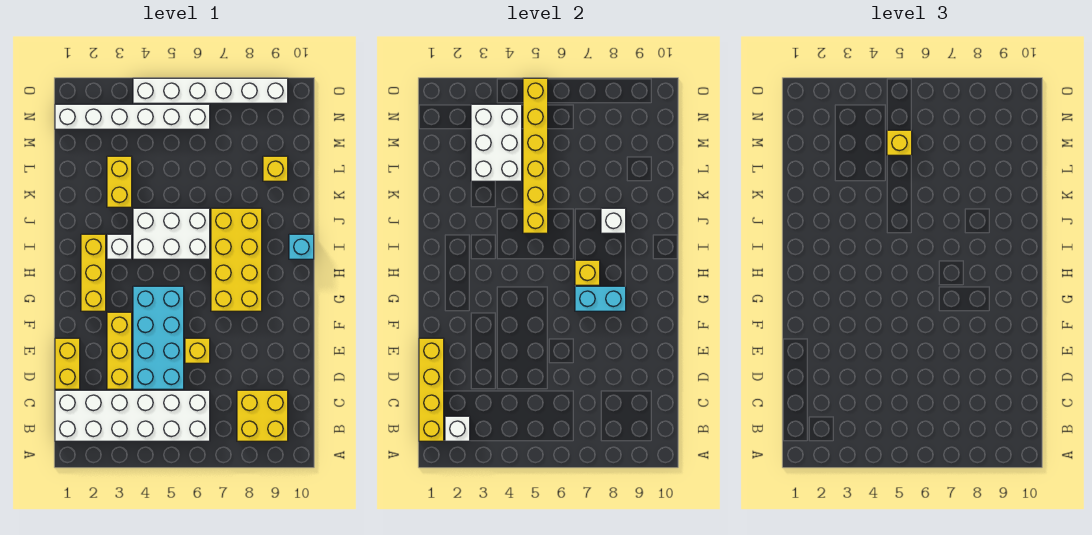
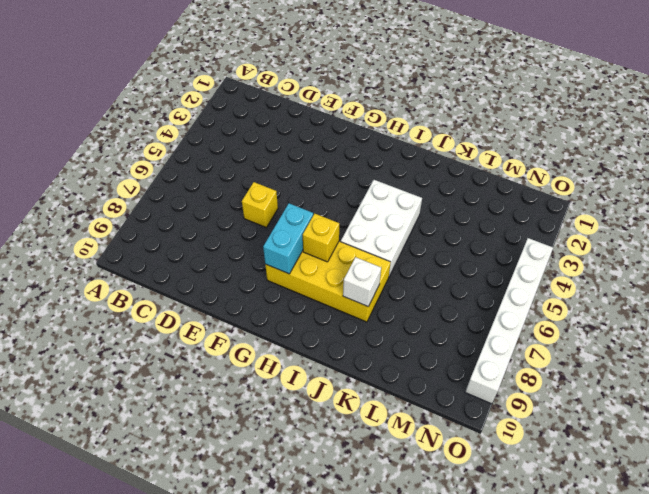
none -> white 2x6 brick [55,390,210,441]
none -> yellow 2x2 brick [237,390,288,441]
none -> yellow 1x2 brick [55,338,80,389]

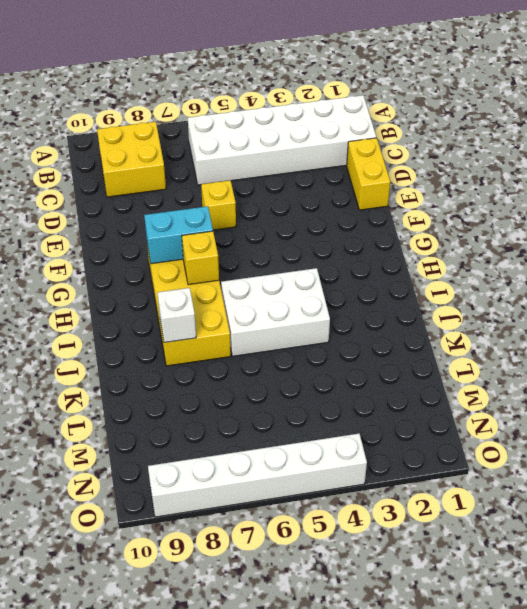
none -> yellow 1x3 brick [107,312,132,389]
none -> cyan 2x4 brick [133,286,184,389]
none -> yellow 1x3 brick [81,234,106,311]

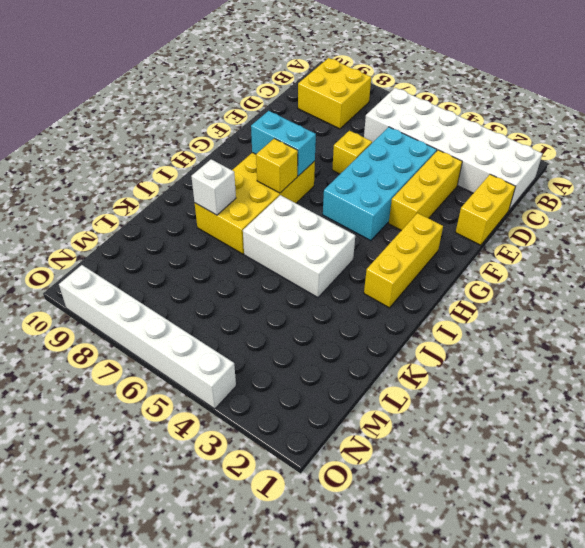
none -> white 1x1 brick [107,234,132,259]
none -> cyan 1x1 brick [289,234,314,259]
none -> yellow 1x2 brick [107,156,132,207]

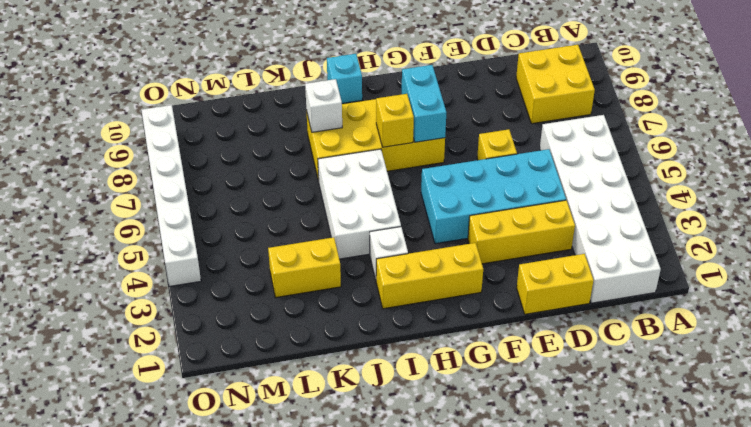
none -> yellow 1x1 brick [263,156,288,181]
none -> white 1x6 brick [55,104,210,129]
none -> yellow 1x4 brick [419,338,444,441]

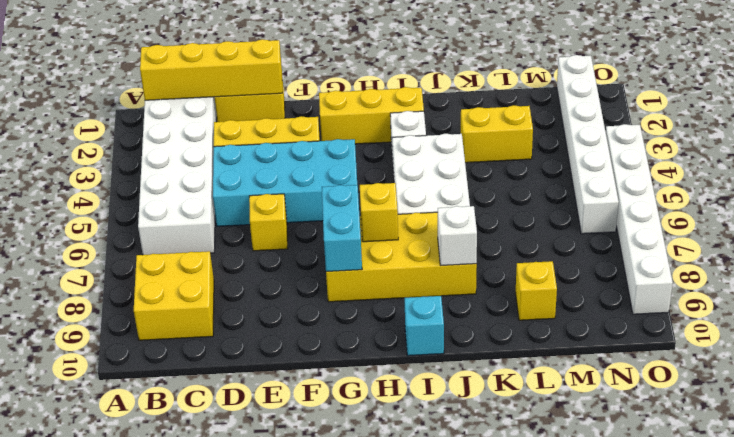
none -> white 1x1 brick [445,416,470,441]
none -> yellow 1x6 brick [523,78,548,233]
none -> white 2x3 brick [471,104,522,181]

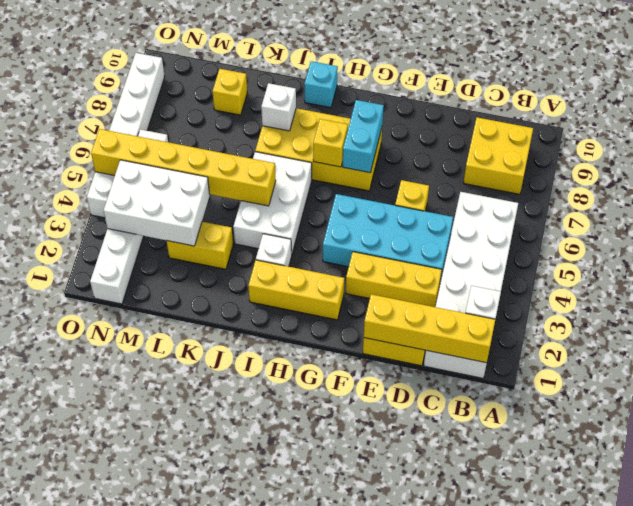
none -> yellow 1x1 brick [887,130,912,155]

